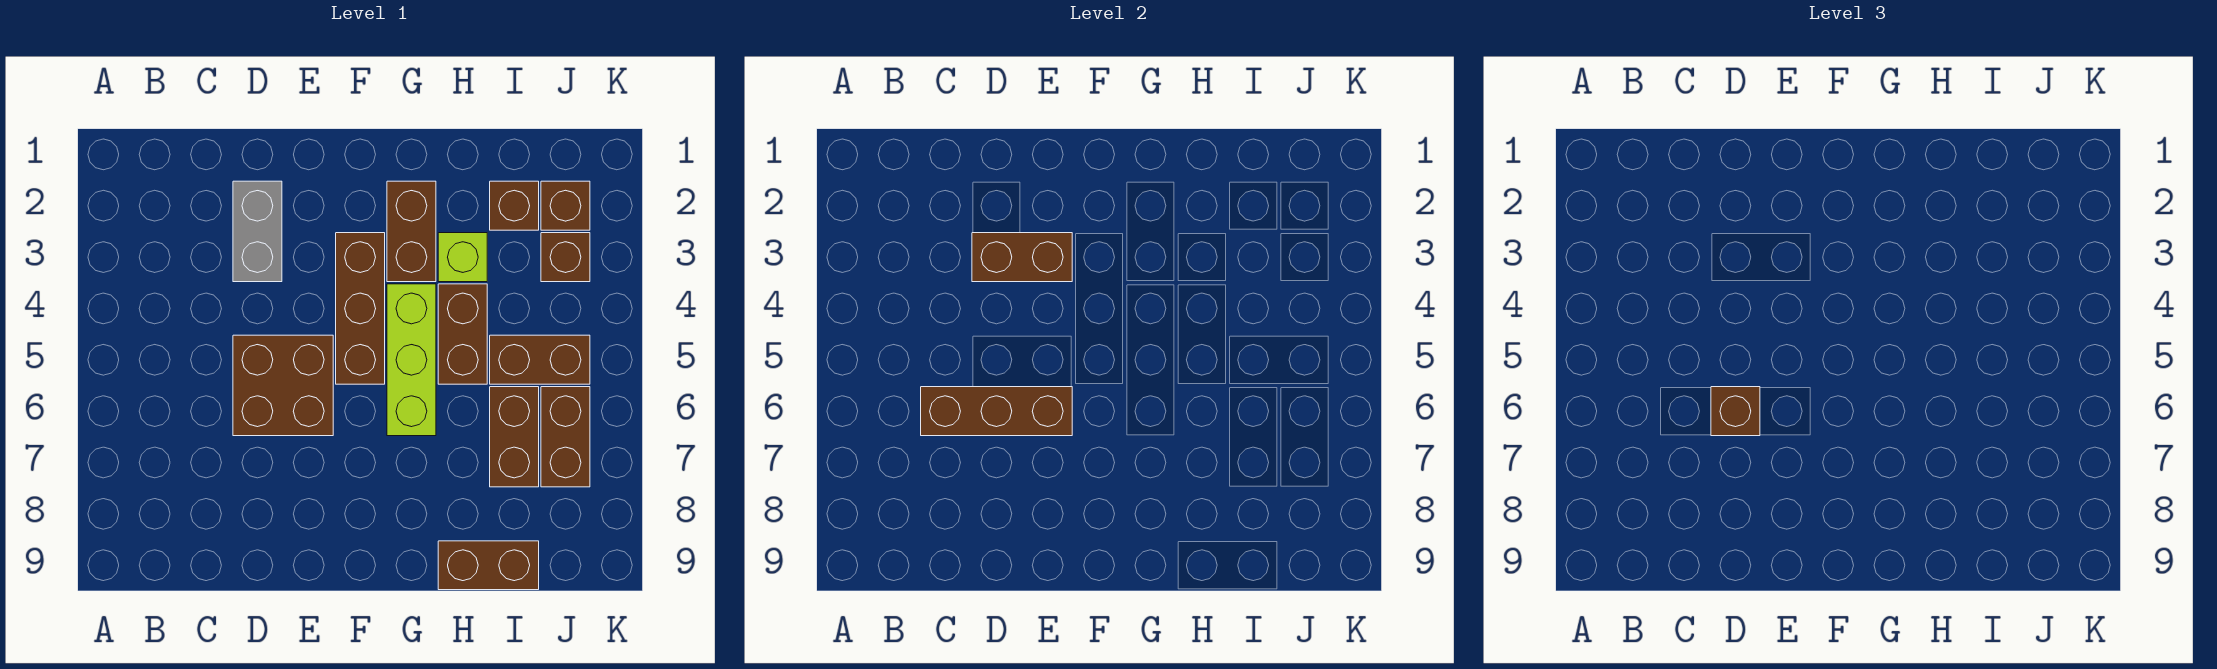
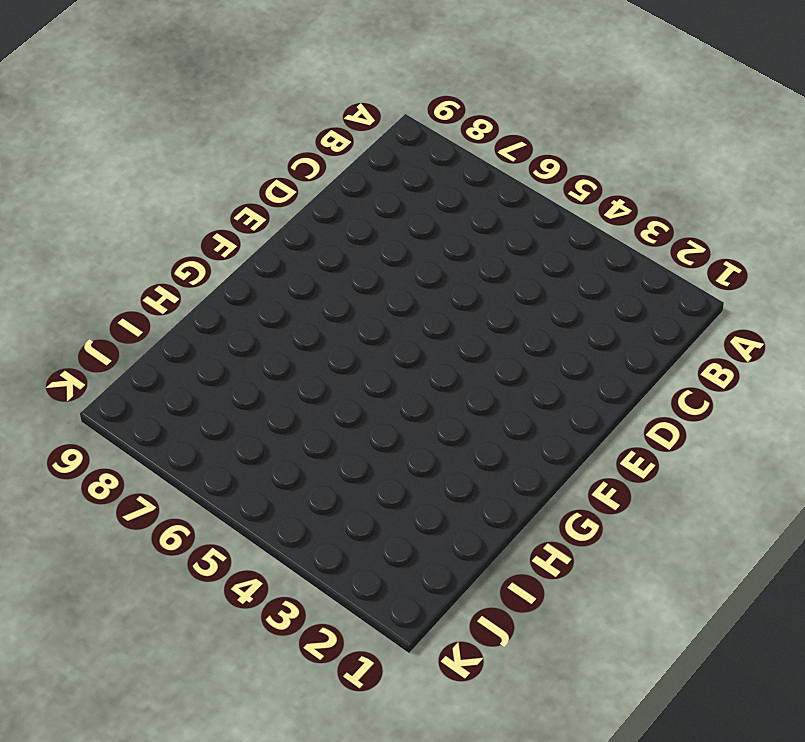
none -> grey 1x2 brick [233,181,282,282]
none -> brown 2x2 brick [233,335,333,436]
none -> brown 1x3 brick [336,233,385,384]

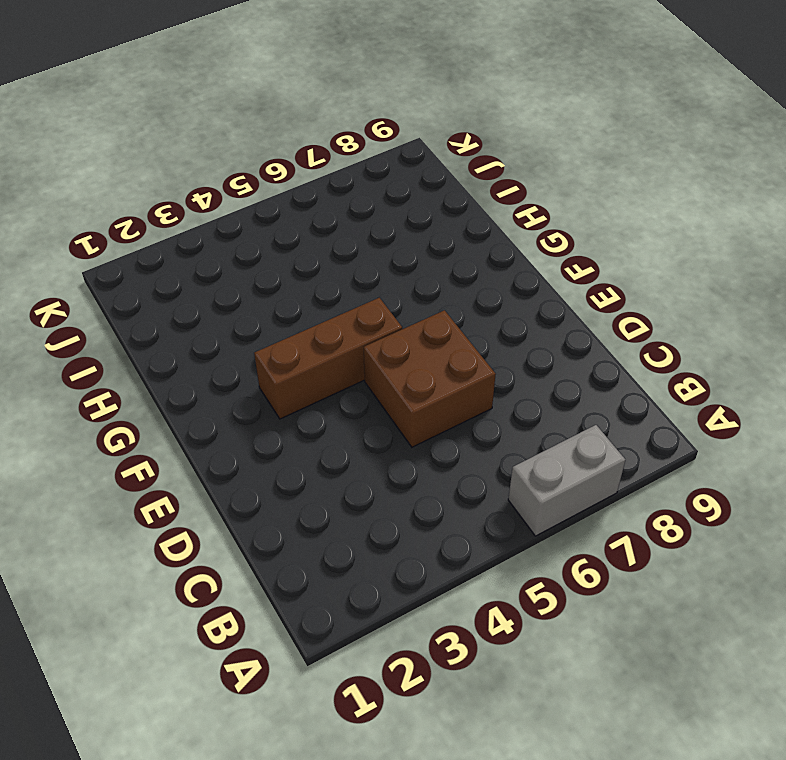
grey 1x2 brick [508,425,626,536] -> grey 1x2 brick moved to [233,181,282,282]
none -> brown 1x2 brick [387,181,436,282]
none -> lime 1x3 brick [387,284,436,436]
none -> lime 1x1 brick [438,233,487,282]

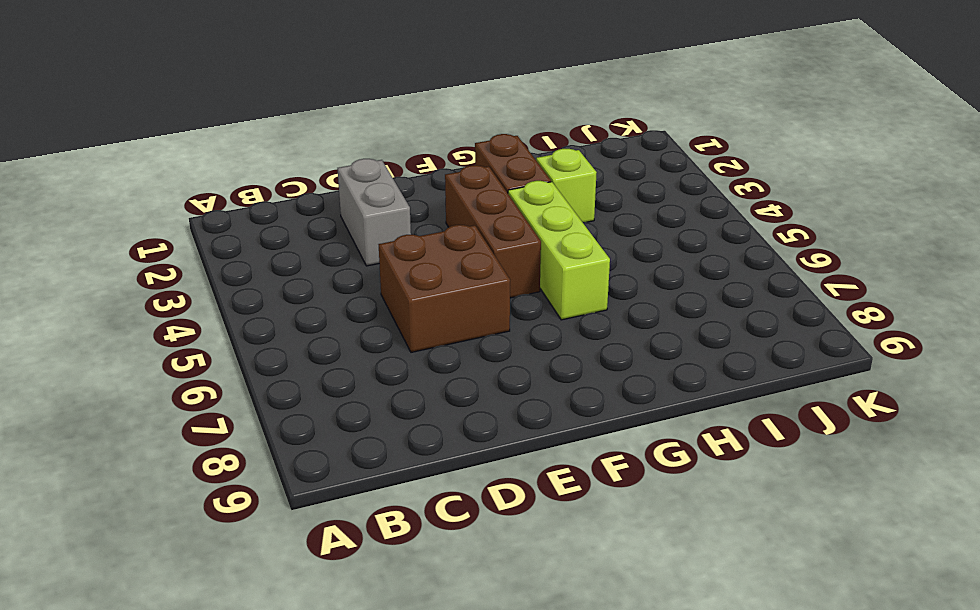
none -> brown 1x2 brick [438,284,487,384]
none -> brown 1x2 brick [438,541,539,590]
none -> brown 1x1 brick [490,181,539,230]

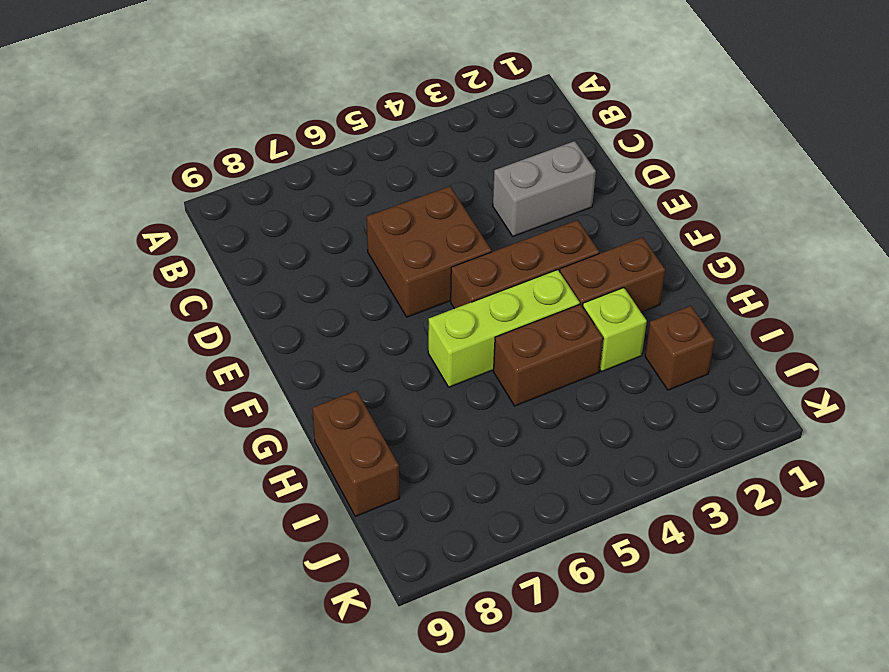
none -> brown 1x2 brick [490,335,590,384]
none -> brown 1x2 brick [490,387,539,487]
none -> brown 1x1 brick [541,181,590,230]

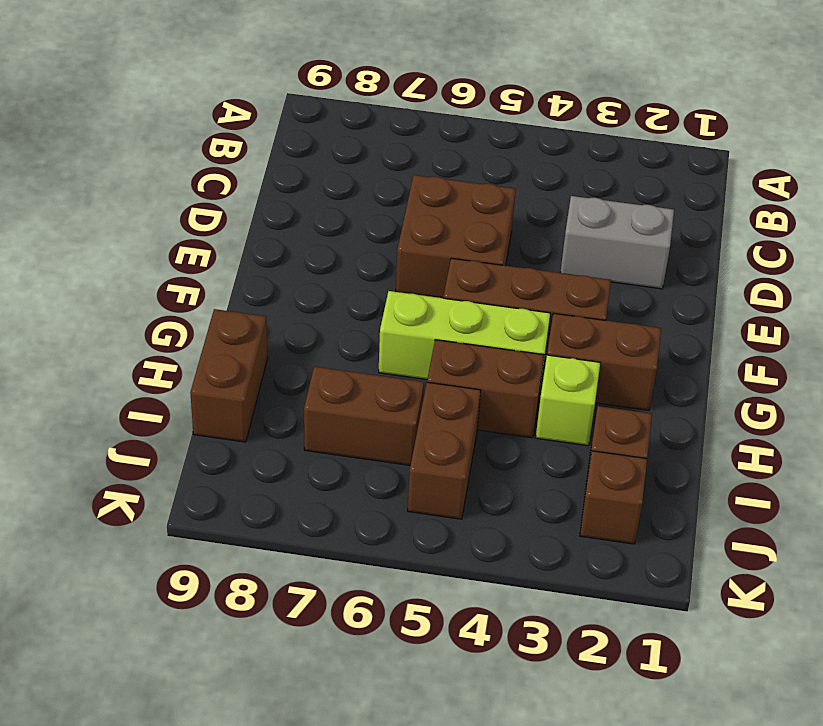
none -> brown 1x1 brick [541,233,590,282]
none -> brown 1x2 brick [541,387,590,487]
none -> brown 1x3 brick [921,387,1072,436]

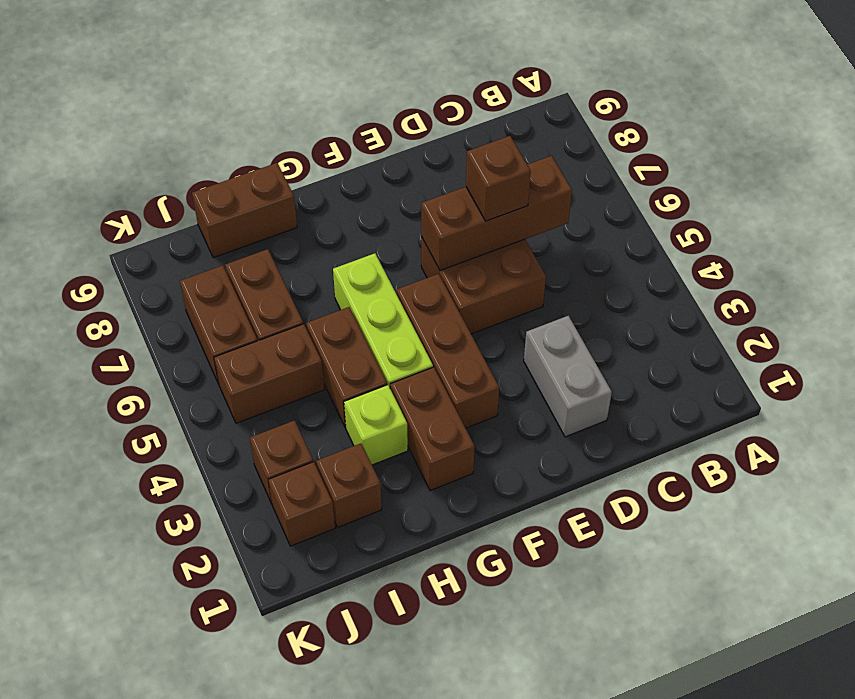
none -> brown 1x2 brick [972,233,1072,282]

